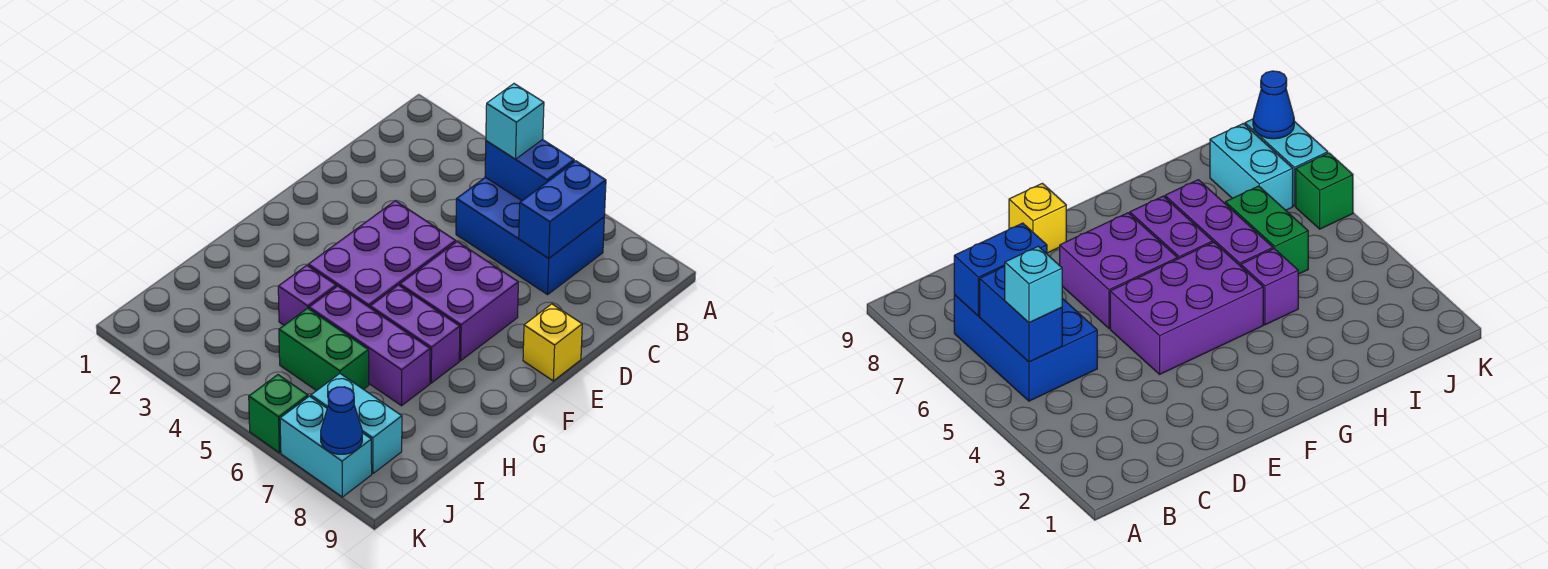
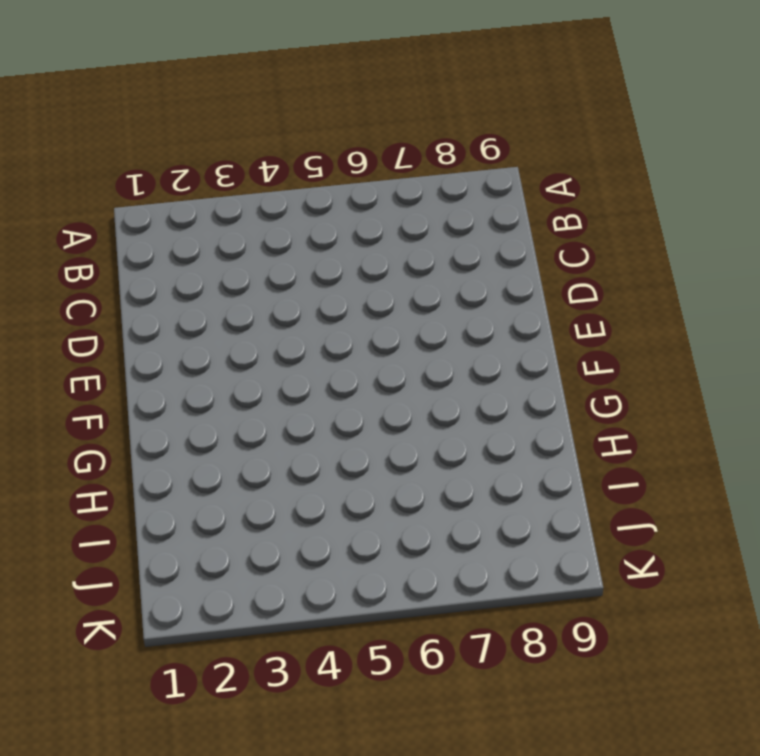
none -> blue 2x3 brick [456,177,604,295]
none -> purple 2x3 brick [308,201,456,307]
none -> purple 2x2 brick [400,242,518,361]

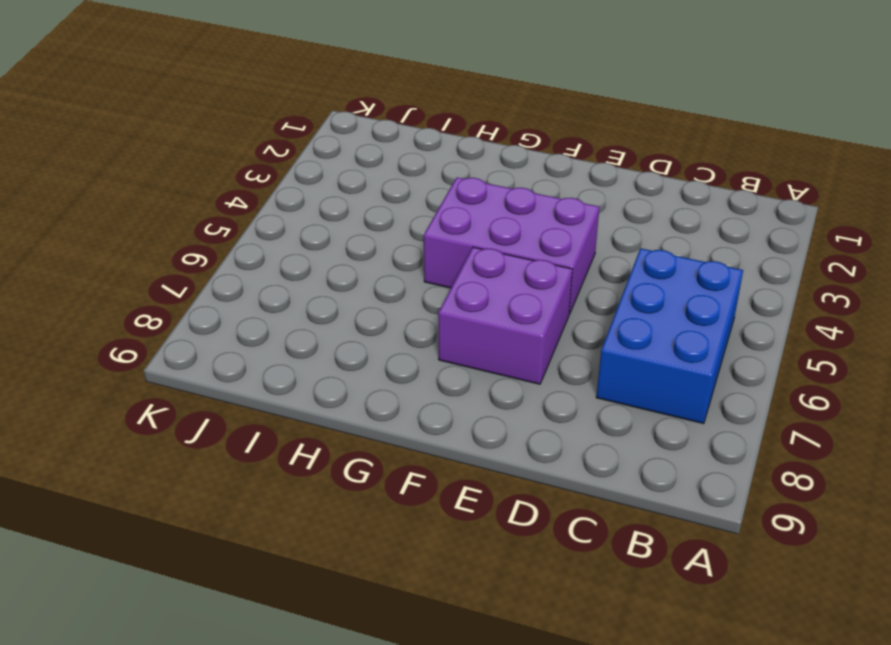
none -> yellow 1x1 brick [523,304,582,381]
none -> purple 1x2 brick [370,285,460,383]
none -> purple 1x1 brick [278,265,336,325]

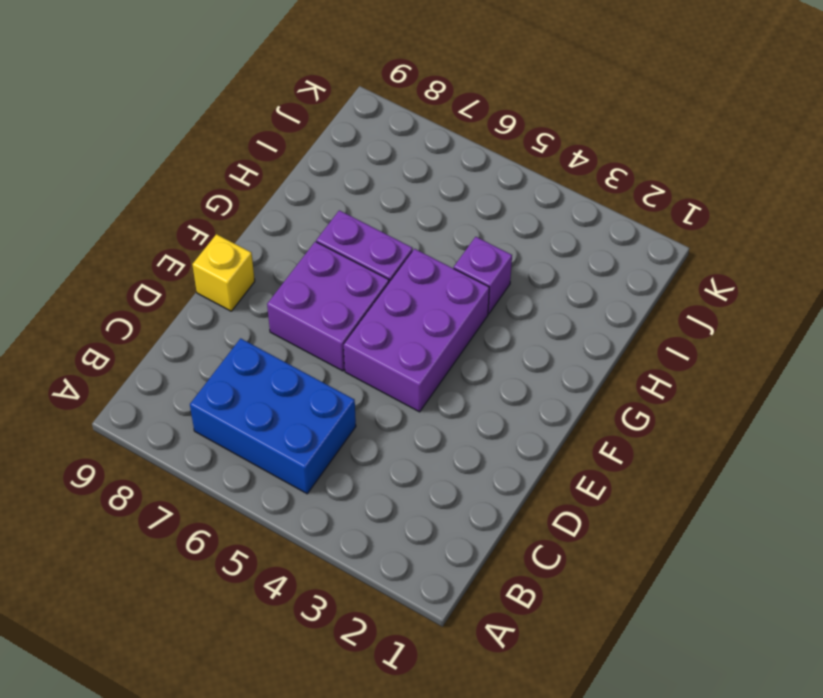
none -> purple 1x3 brick [309,286,430,406]
none -> green 1x2 brick [279,308,369,391]
none -> cyan 1x2 brick [311,374,402,474]

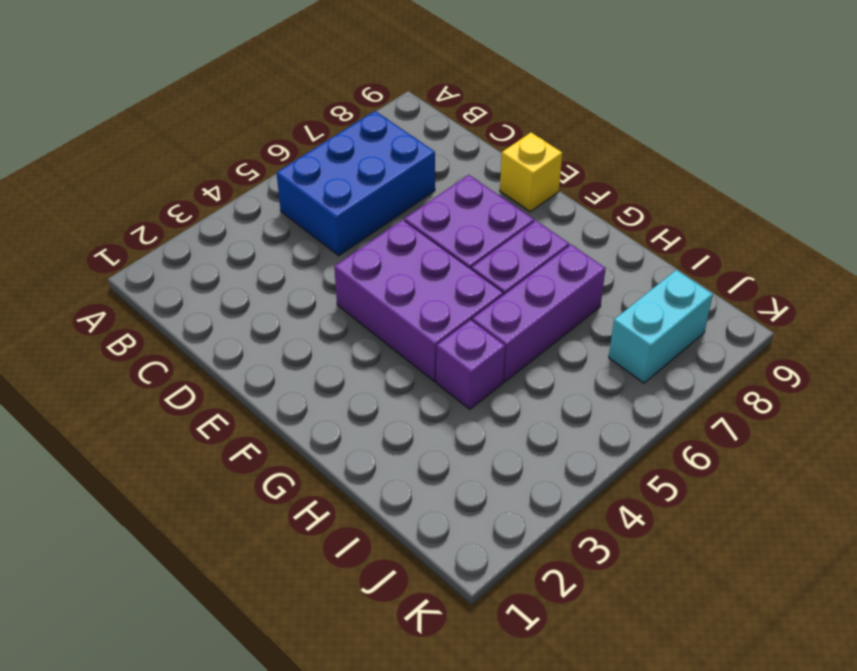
none -> green 1x2 brick [279,308,369,391]
none -> green 1x1 brick [249,375,308,453]
none -> cyan 1x2 brick [280,396,372,497]

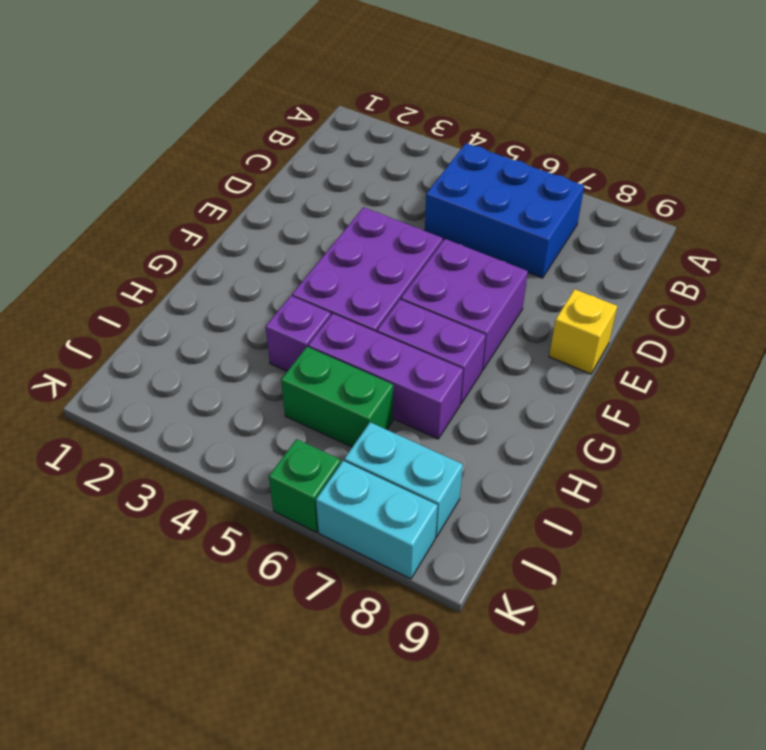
none -> blue 1x2 brick [485,140,574,201]
none -> blue 1x2 brick [519,161,606,258]
none -> blue 1x1 cone [321,387,362,454]

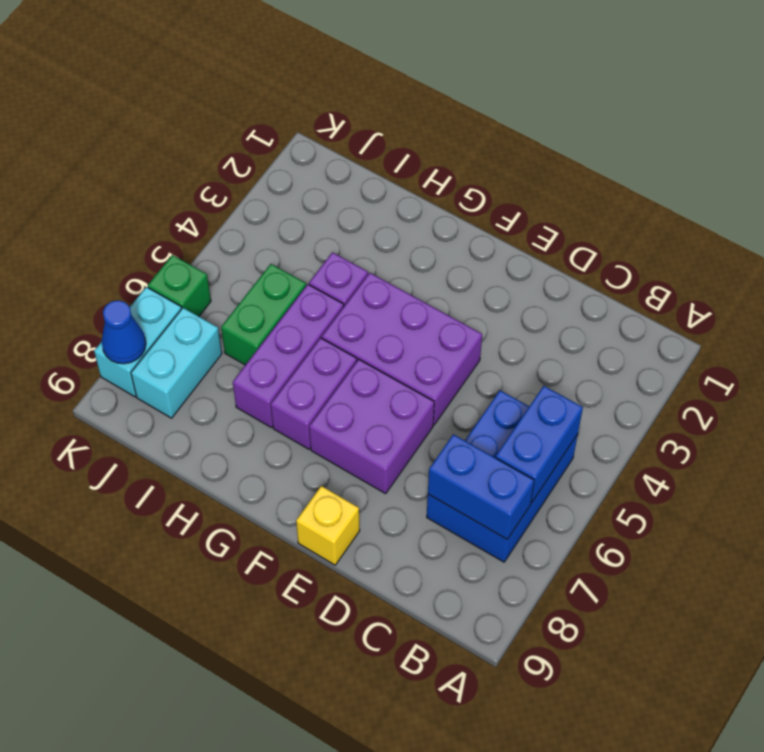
none -> cyan 1x1 brick [486,84,544,159]

